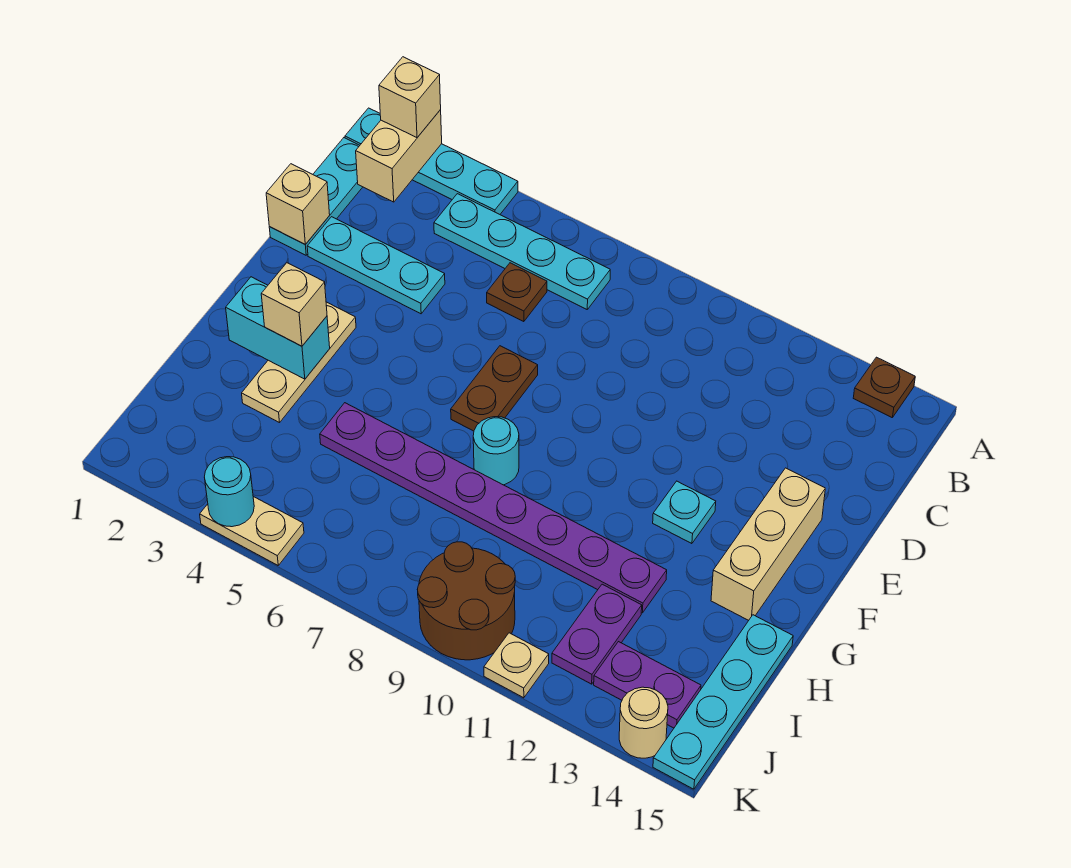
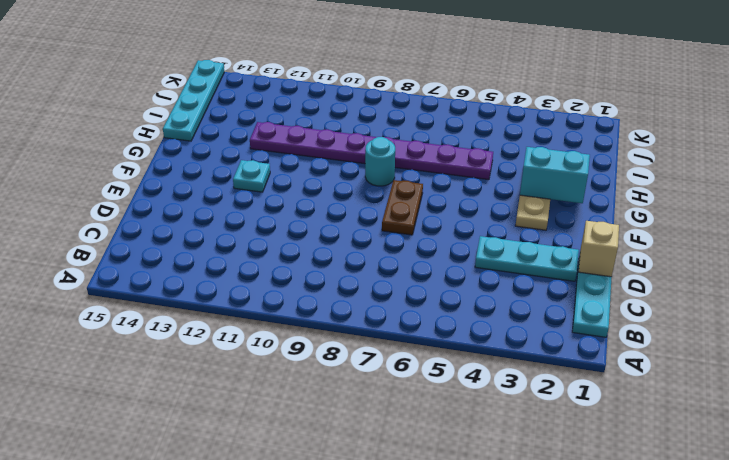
none -> cyan 1x4 plate [345,108,518,214]
none -> brown 1x1 plate [853,357,915,418]
none -> cyan 1x4 plate [434,194,610,309]

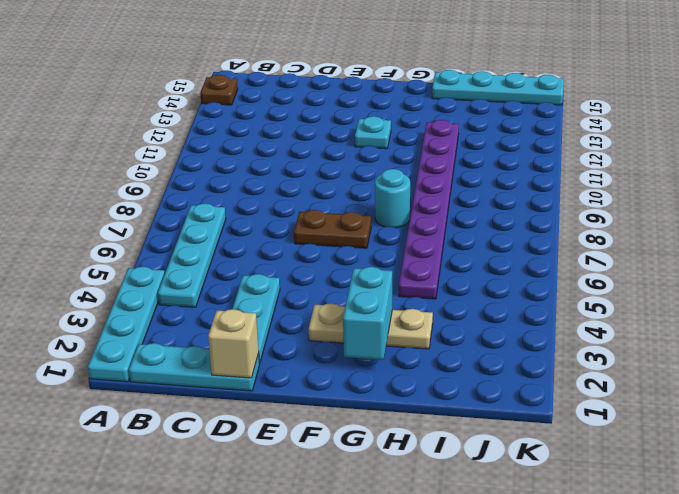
none -> brown 1x1 plate [487,263,547,322]
none -> tan 1x3 brick [711,468,825,620]
none -> purple 1x2 plate [552,584,642,684]

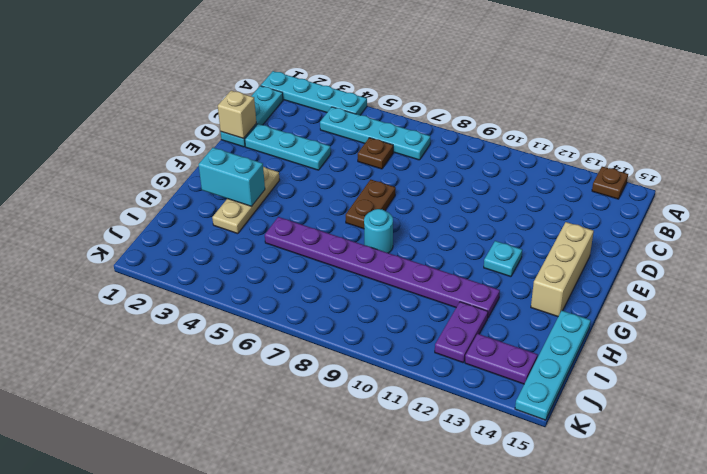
none -> brown 2x2 round brick [417,542,515,660]
none -> tan 1x2 plate [200,497,304,565]
none -> tan 1x1 plate [484,633,549,698]

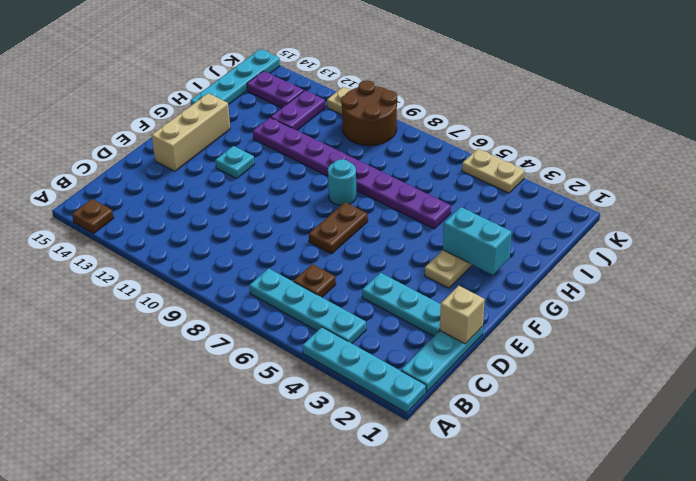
none -> tan 1x1 round brick [619,687,668,758]
none -> tan 1x2 brick [356,110,442,202]
none -> cyan 1x1 round brick [204,457,254,527]

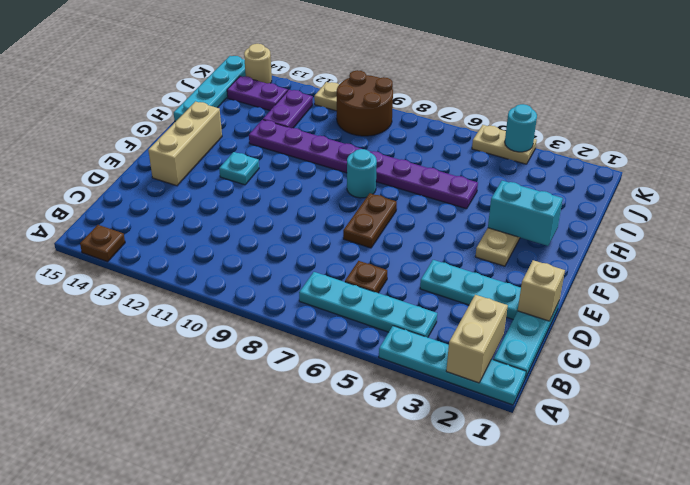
none -> tan 1x1 brick [379,57,441,138]
none -> tan 1x1 brick [261,263,327,346]

